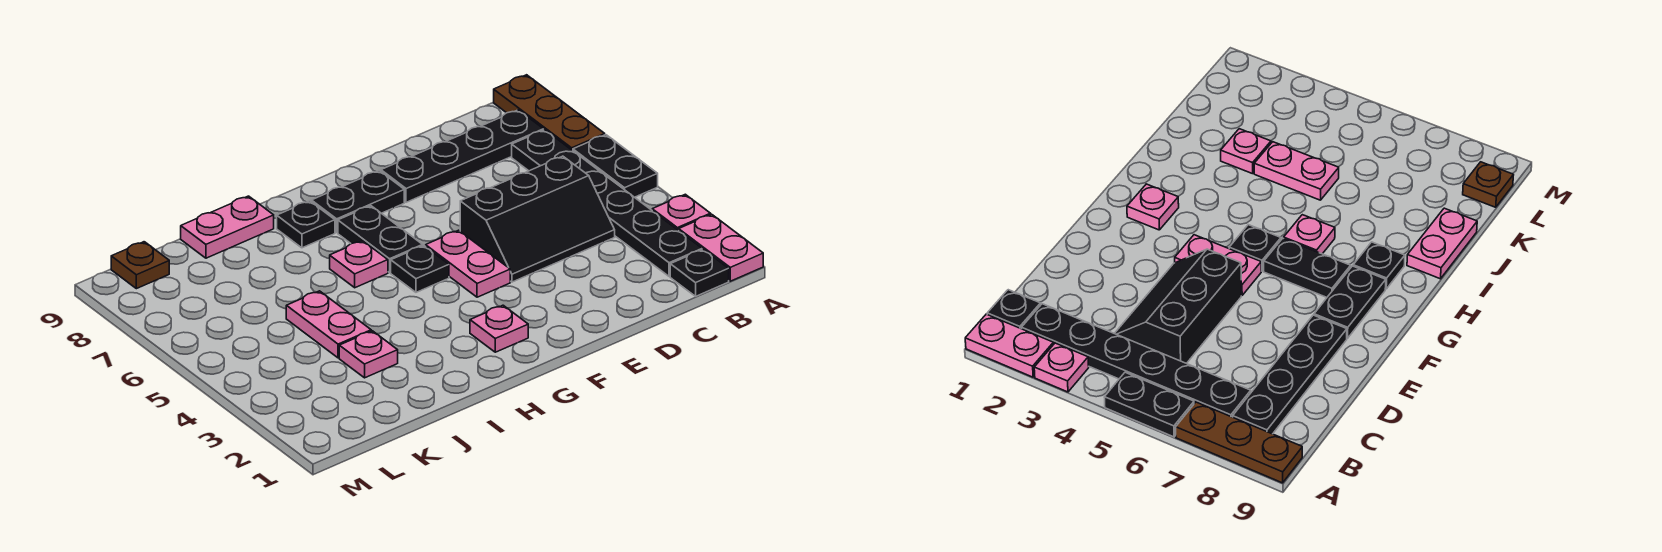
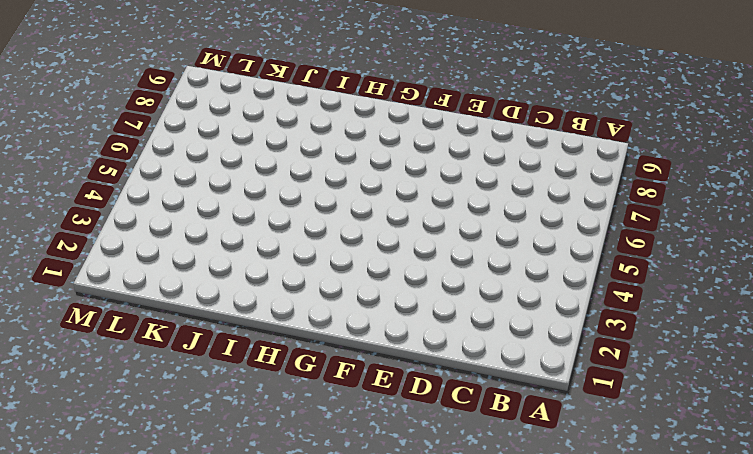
none -> pink 1x2 plate [679,214,763,281]
none -> pink 1x1 plate [652,194,711,230]
none -> black 1x2 plate [573,135,658,197]

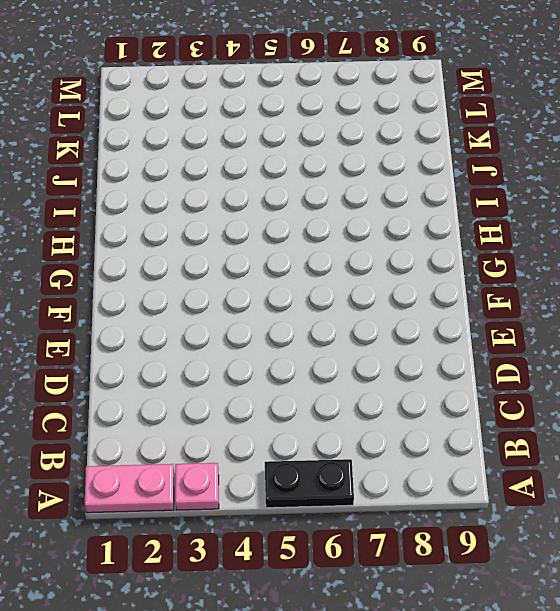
none -> brown 1x3 plate [494,75,605,151]
none -> black 1x1 plate [670,249,729,296]
none -> black 1x6 plate [512,130,702,276]

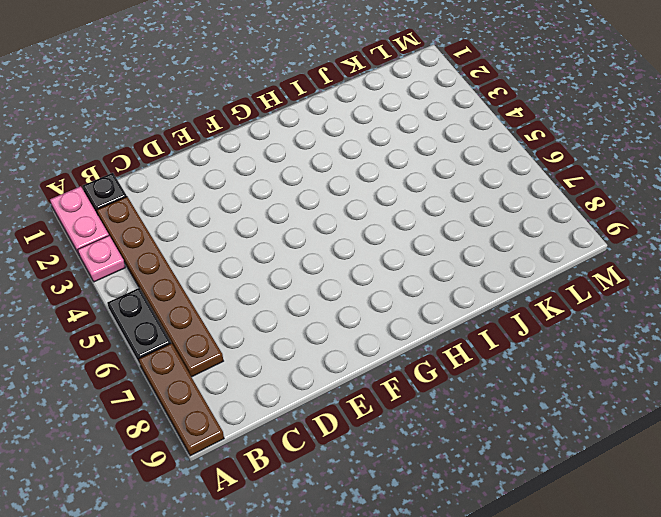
brown 1x6 plate [97,197,223,377] -> black 1x6 plate [512,130,702,276]
none -> black 1x4 plate [381,110,544,202]
none -> black 2x3 slope [460,156,615,282]
none -> pink 1x2 plate [426,230,510,297]

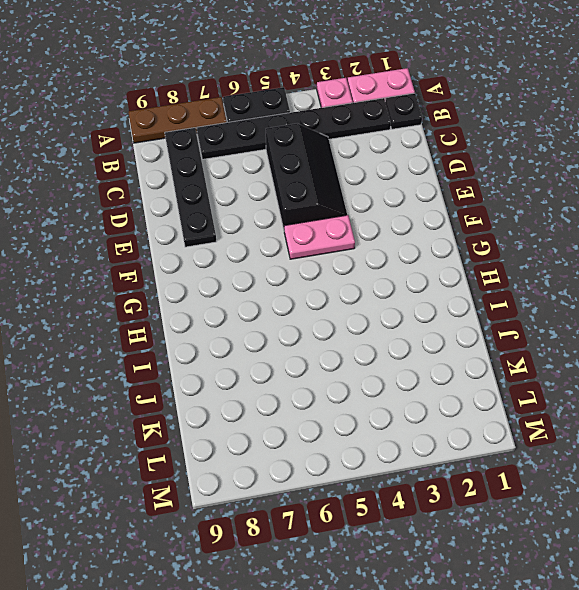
none -> black 1x2 plate [311,171,404,233]
none -> pink 1x1 plate [470,305,528,352]
none -> black 1x1 plate [391,246,449,292]

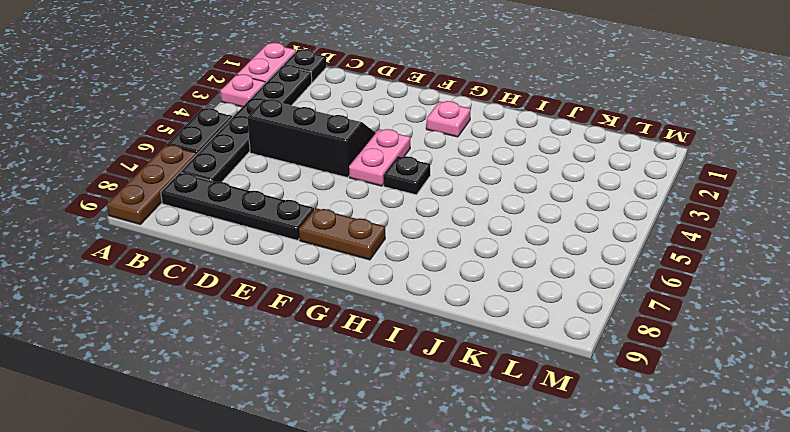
brown 1x2 plate [299,208,385,260] -> black 1x2 plate [311,171,404,233]
none -> black 1x2 plate [338,206,423,272]
none -> pink 1x1 plate [330,241,388,288]
none -> black 1x1 plate [277,201,335,248]

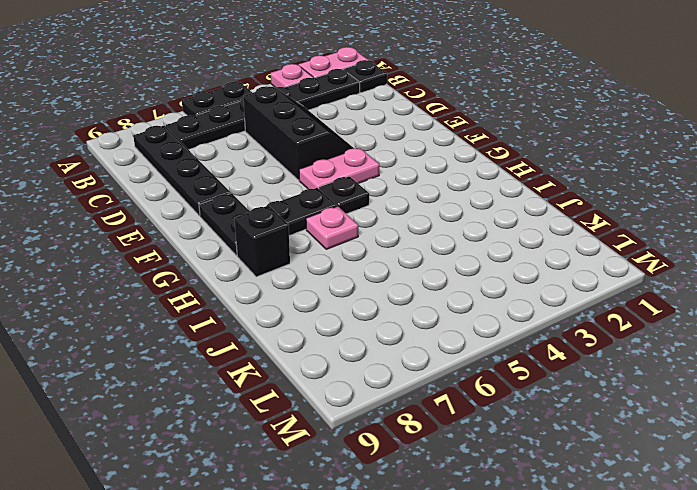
black 1x1 brick [234,206,290,277] -> black 1x1 plate [277,201,335,248]
none -> brown 1x3 plate [494,75,605,151]
none -> pink 1x1 plate [470,305,528,352]
none -> pink 1x2 plate [181,196,274,258]

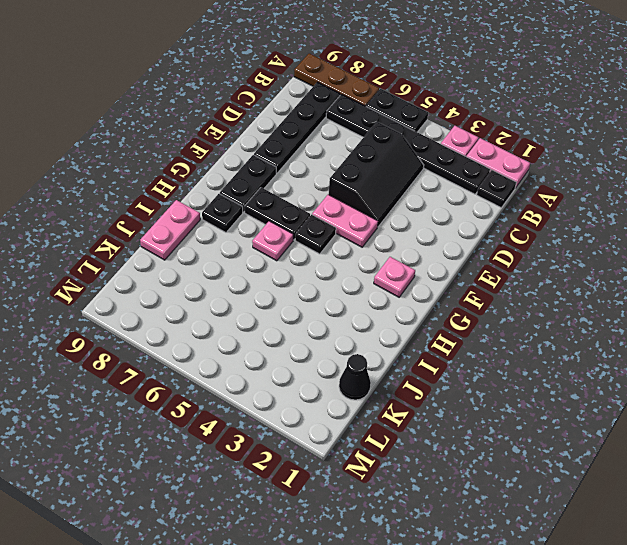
black 1x1 cone [339,354,371,400] -> none
none -> pink 1x1 plate [339,331,398,378]
none -> pink 1x2 plate [286,291,371,358]
none -> brown 1x1 plate [111,242,169,289]

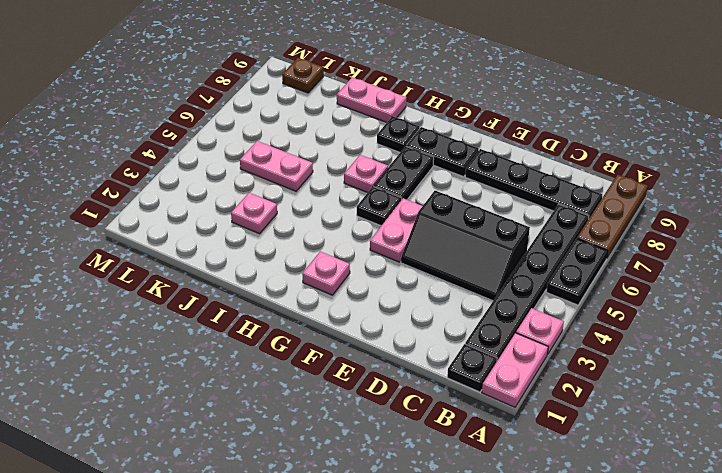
pink 1x2 plate [240,141,313,191] -> pink 1x2 plate turned to [286,291,371,358]

